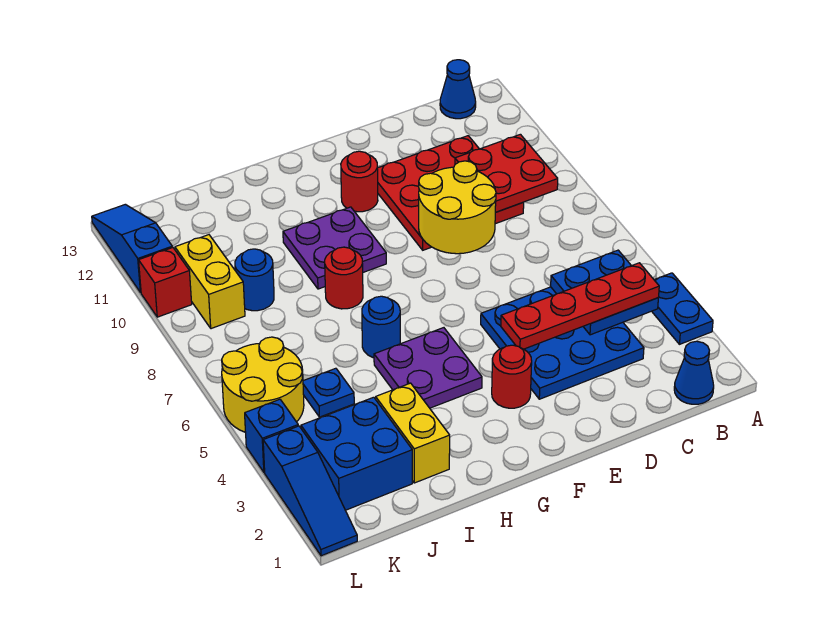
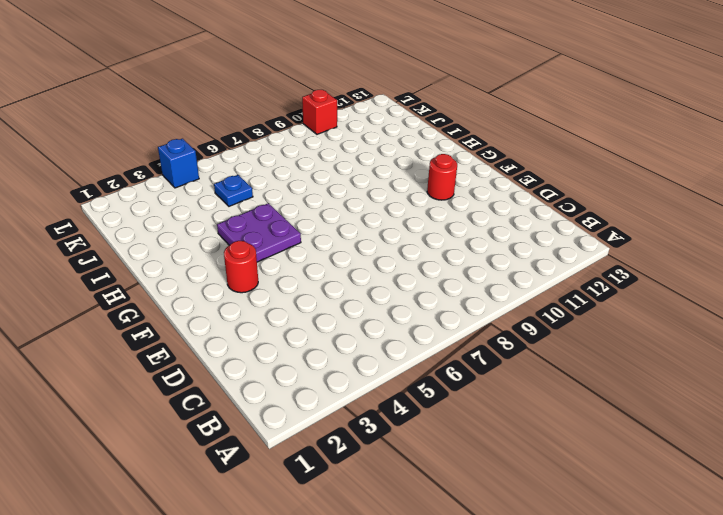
none -> blue 1x2 plate [652,273,713,344]
none -> blue 1x1 cone [674,341,714,404]
none -> blue 1x1 cone [440,60,476,119]

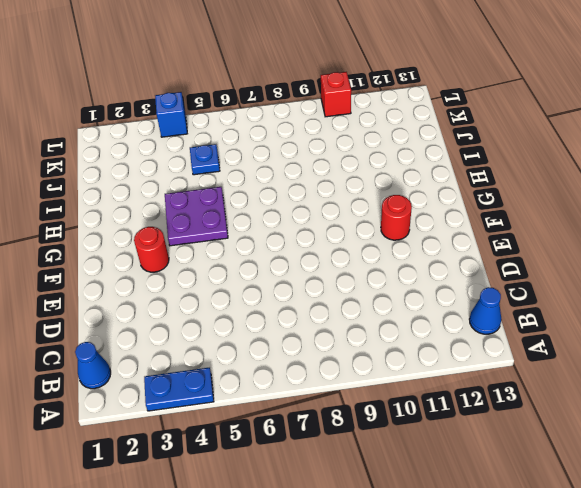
none -> blue 3x3 plate [481,287,644,399]
none -> red 3x3 plate [377,136,524,250]
none -> purple 2x2 plate [283,207,386,289]

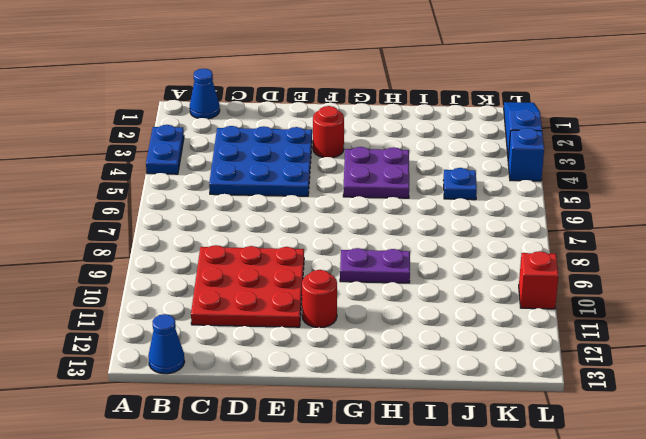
purple 1x2 plate [340,248,410,283] -> purple 2x2 plate [283,207,386,289]
none -> blue 1x1 round brick [362,296,400,358]
none -> red 1x1 round brick [325,247,363,309]
none -> yellow 1x2 brick [376,383,450,483]

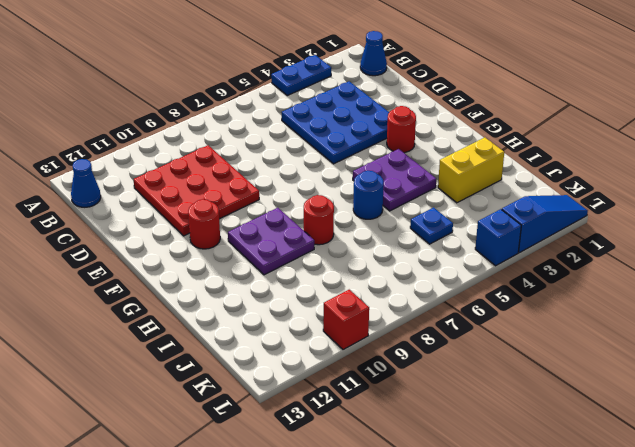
none -> blue 2x2 brick [301,397,412,510]
none -> blue 1x1 round brick [235,249,274,311]
none -> yellow 2x2 round brick [222,337,304,432]

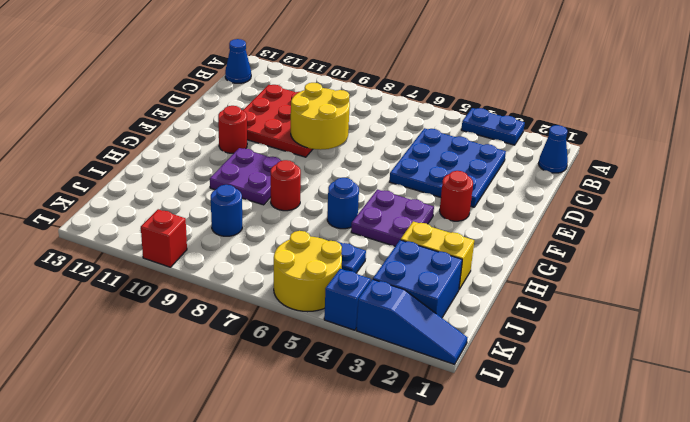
none -> yellow 1x2 brick [175,235,245,329]
none -> blue 1x3 slope [92,204,172,293]
none -> blue 2x2 plate [551,250,658,335]

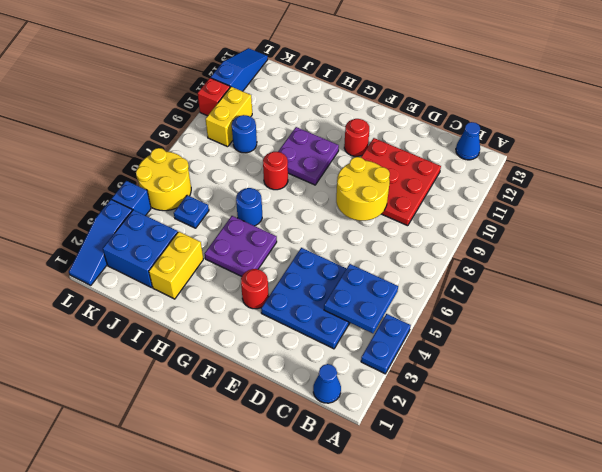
none -> red 2x2 plate [455,134,558,212]
none -> red 1x4 plate [501,263,659,349]

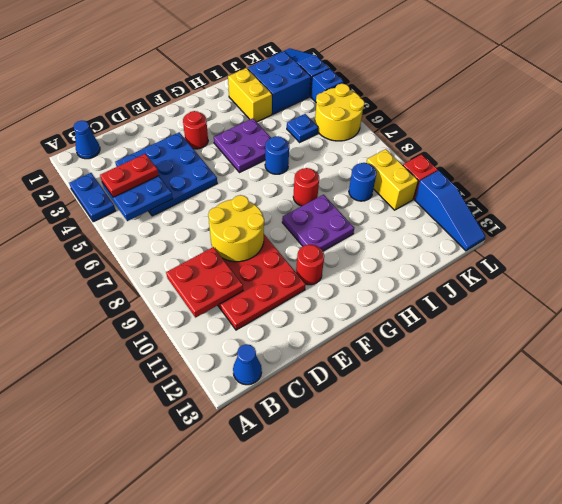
red 1x2 plate [100,154,159,197] -> red 1x4 plate [501,263,659,349]

